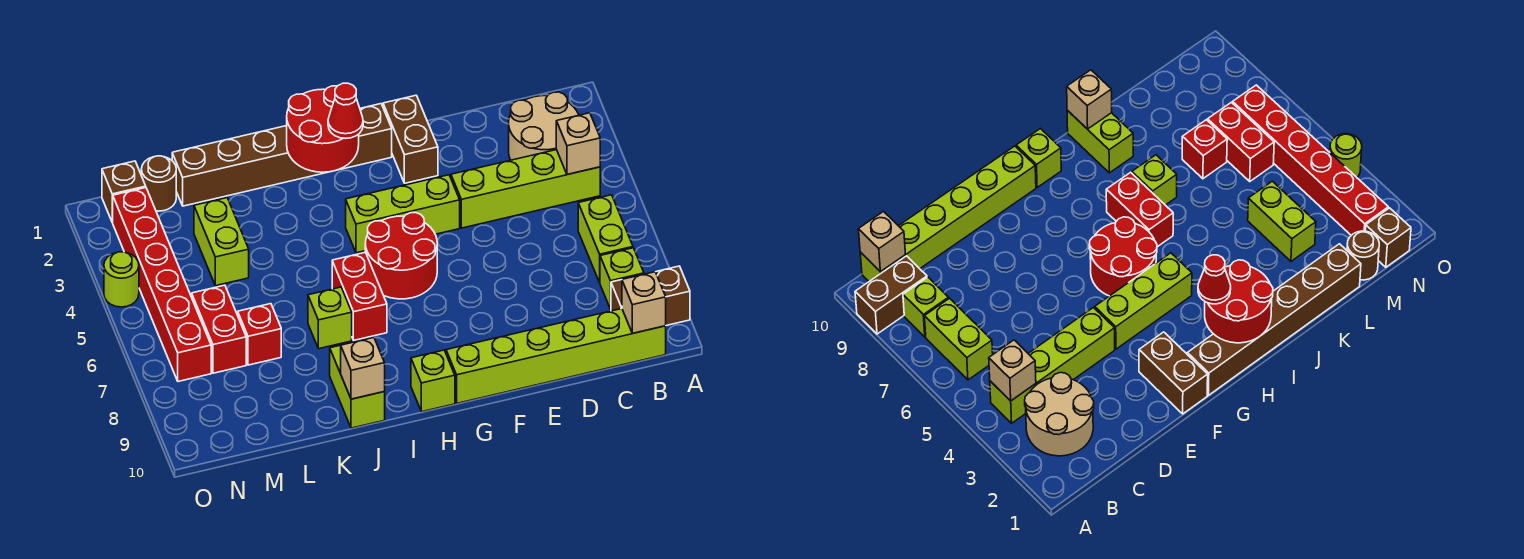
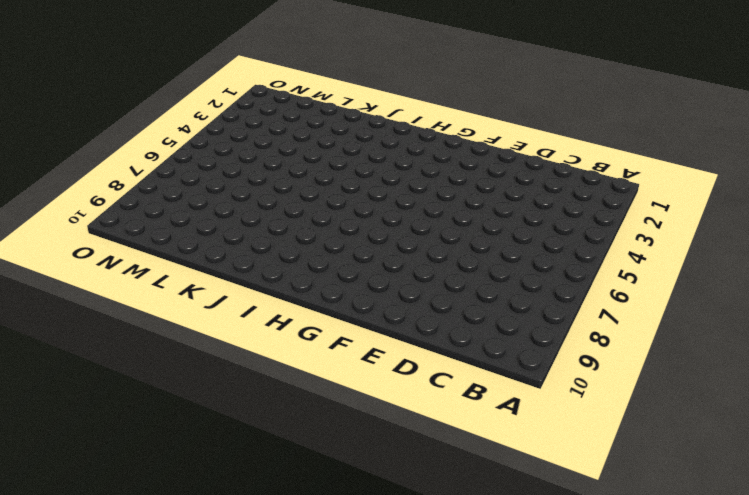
none -> brown 1x2 brick [611,266,690,326]
none -> tan 2x2 round brick [509,92,579,160]
none -> lime 1x4 brick [451,150,600,228]

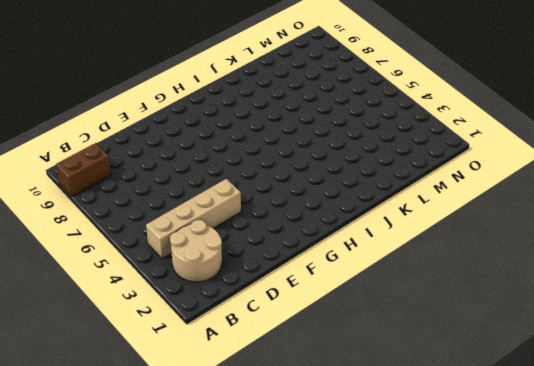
tan 1x4 brick [146,179,241,258] -> lime 1x4 brick [451,150,600,228]
none -> lime 1x2 brick [578,195,633,283]
none -> lime 1x1 brick [600,248,644,309]
none -> lime 1x6 brick [446,309,666,403]

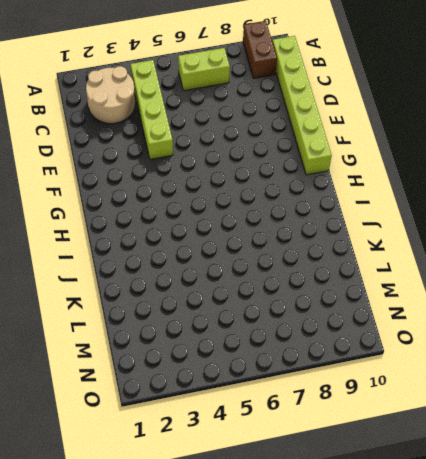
none -> lime 1x1 brick [600,248,644,309]
none -> brown 1x2 brick [383,95,438,183]
none -> lime 1x3 brick [346,175,460,253]

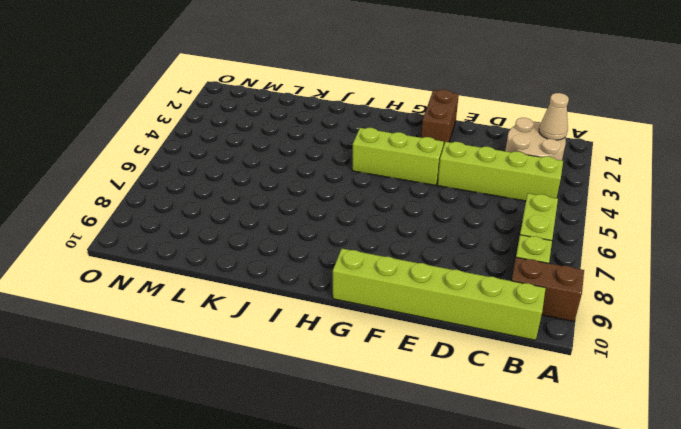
tan 1x1 cone [539,93,569,140] -> none
none -> brown 1x6 brick [172,104,392,206]
none -> red 2x2 round brick [365,213,437,299]
none -> lime 1x1 brick [411,350,455,412]

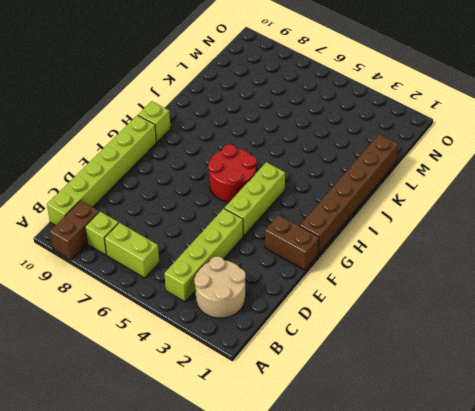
none -> red 1x2 brick [332,252,387,340]
none -> lime 1x1 brick [308,287,352,349]
none -> lime 1x2 brick [330,345,385,428]

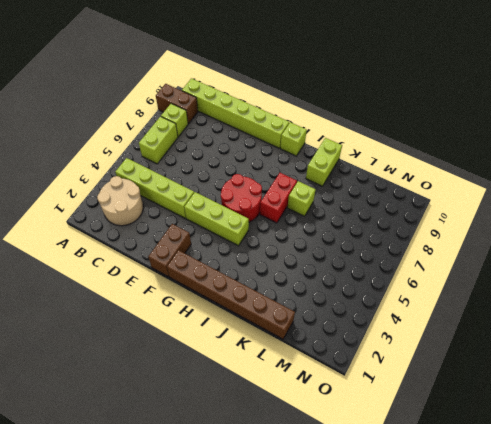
none -> lime 1x2 brick [194,198,249,286]
none -> red 1x1 brick [238,304,281,365]
none -> brown 1x1 round brick [141,156,176,211]

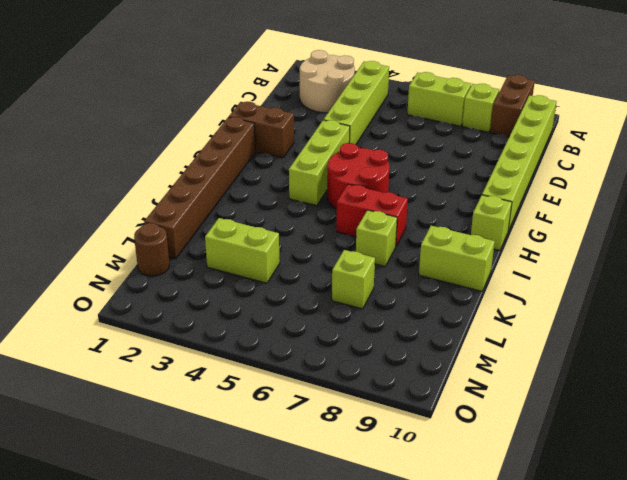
lime 1x1 brick [332,250,375,309] -> red 1x1 brick [238,304,281,365]
none -> red 1x2 brick [192,285,246,373]
none -> brown 1x1 brick [102,161,146,222]
none -> red 1x6 brick [112,188,211,381]

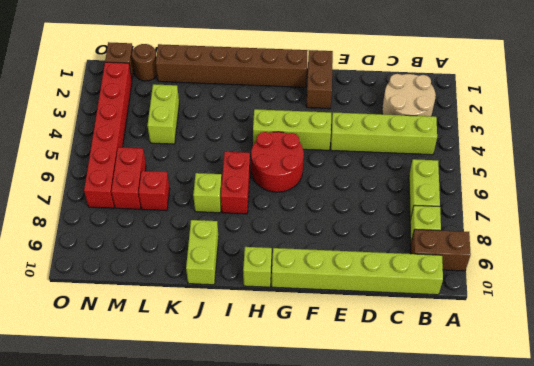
none -> lime 1x1 round brick [104,252,139,307]
none -> tan 1x1 brick [556,113,600,174]
none -> tan 1x1 brick [622,272,666,333]

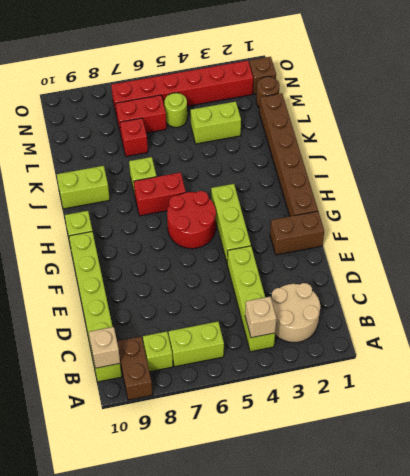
lime 1x1 round brick [164,93,187,127] -> lime 1x1 round brick moved to [104,252,139,307]
none -> red 2x2 round brick [287,86,359,172]
none -> tan 1x1 brick [341,338,385,399]
none -> red 1x1 cone [328,83,363,138]

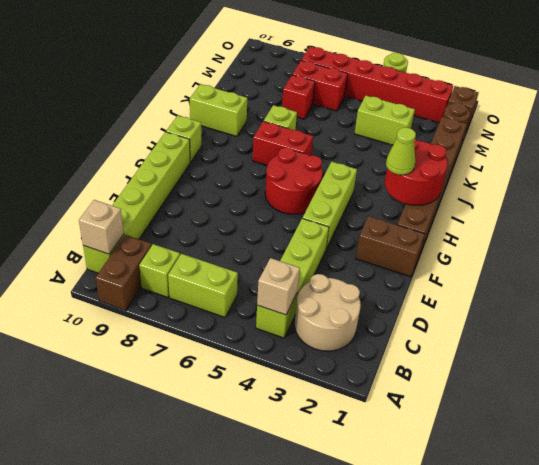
lime 1x1 cone [386,127,416,175] -> red 1x1 cone [328,83,363,138]
none -> tan 1x1 brick [341,338,385,399]

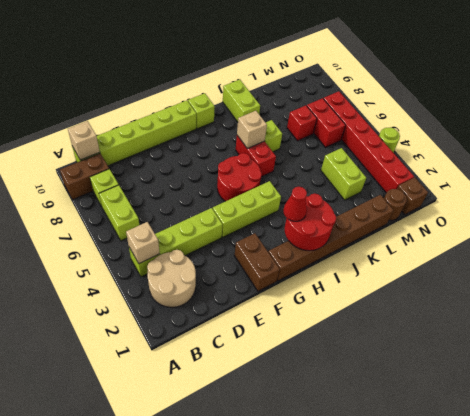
tan 1x1 brick [237,111,267,149] -> tan 1x1 brick moved to [341,338,385,399]

